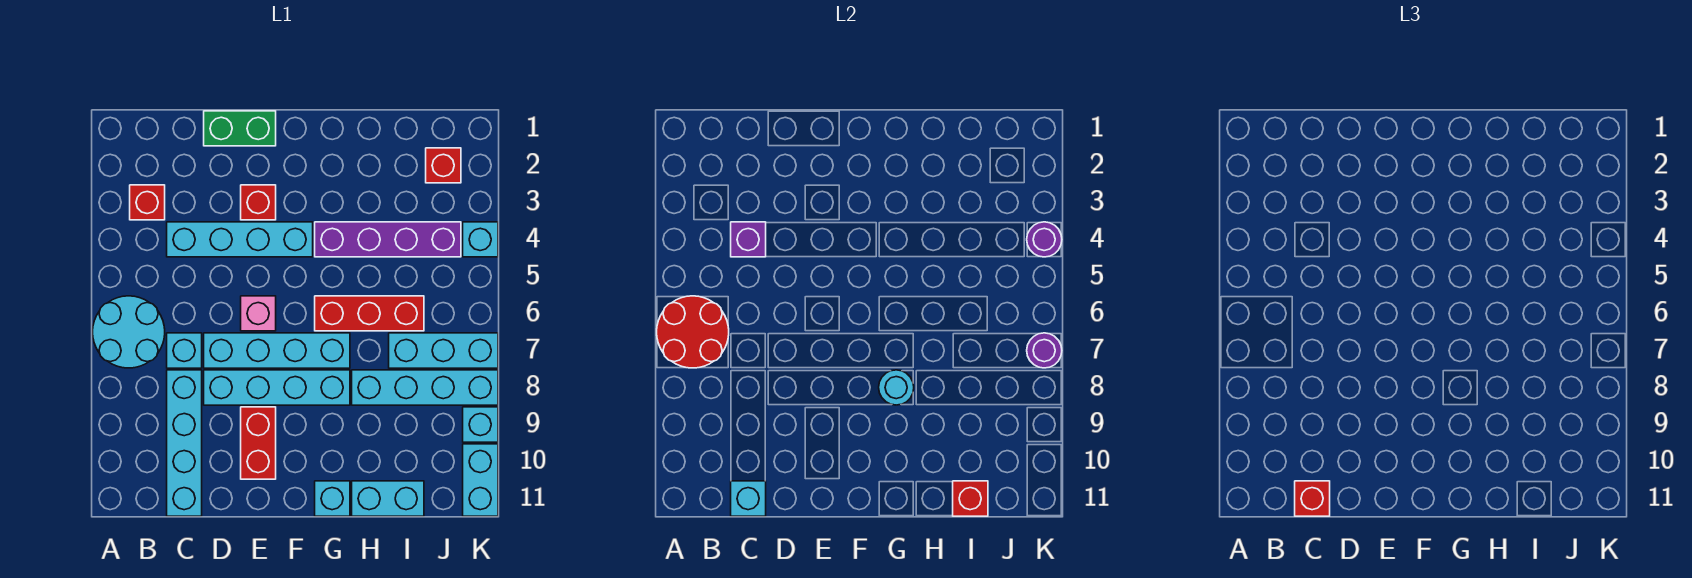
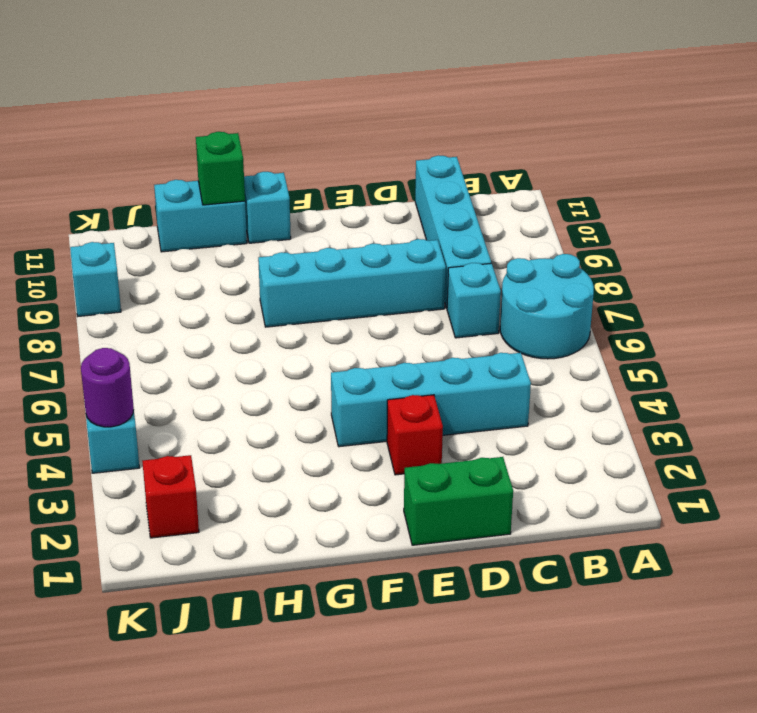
green 1x1 brick [196,132,245,205] -> none
none -> red 1x1 brick [130,185,165,220]
none -> cyan 1x4 brick [204,333,350,368]
none -> pink 1x1 brick [241,296,276,331]

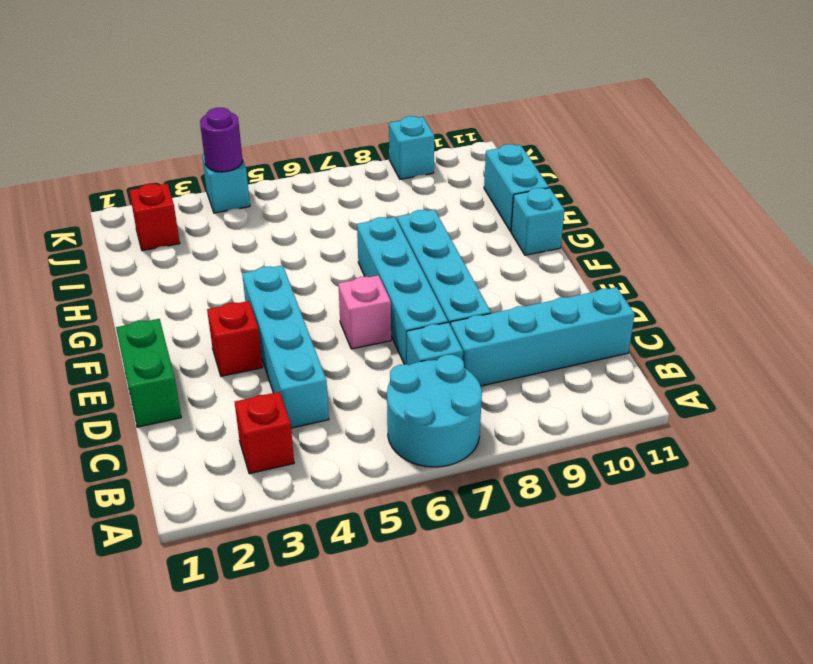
none -> red 1x2 brick [241,407,276,479]
none -> purple 1x4 brick [315,222,461,257]
none -> red 1x3 brick [315,296,424,331]

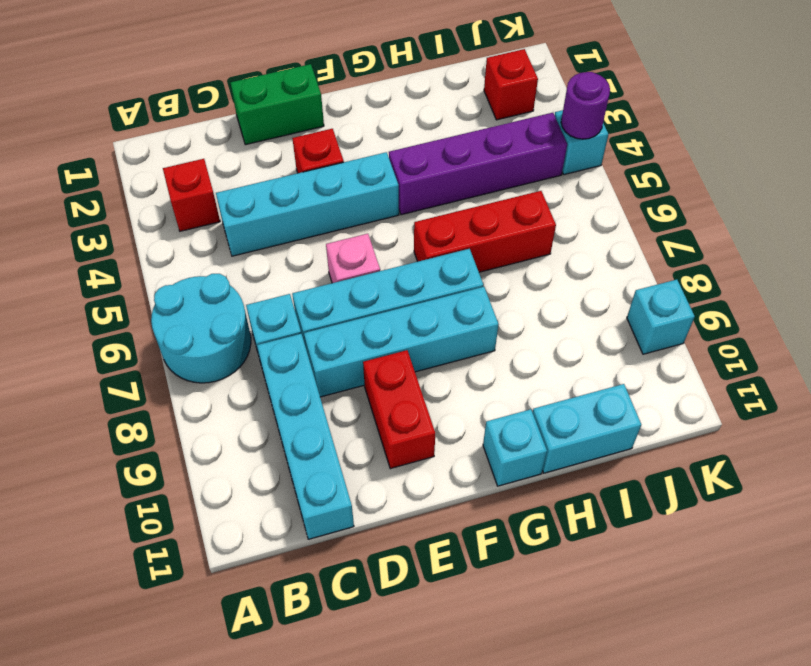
none -> cyan 1x4 brick [352,370,498,405]
none -> cyan 1x3 brick [389,333,498,368]
none -> cyan 1x2 brick [463,444,498,516]

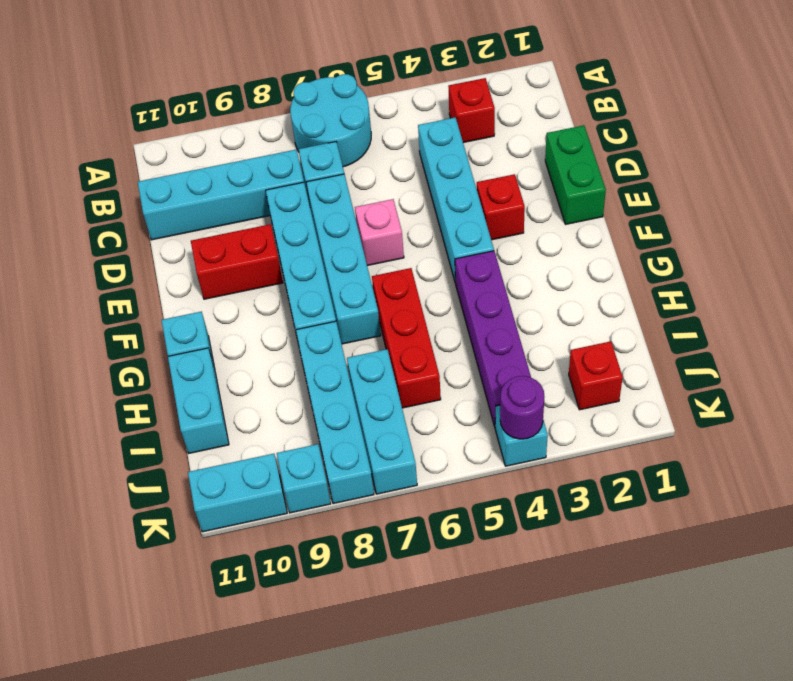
none -> red 2x2 round brick [657,296,729,368]
none -> purple 1x1 brick [731,222,766,257]
none -> cyan 1x1 brick [731,481,766,516]

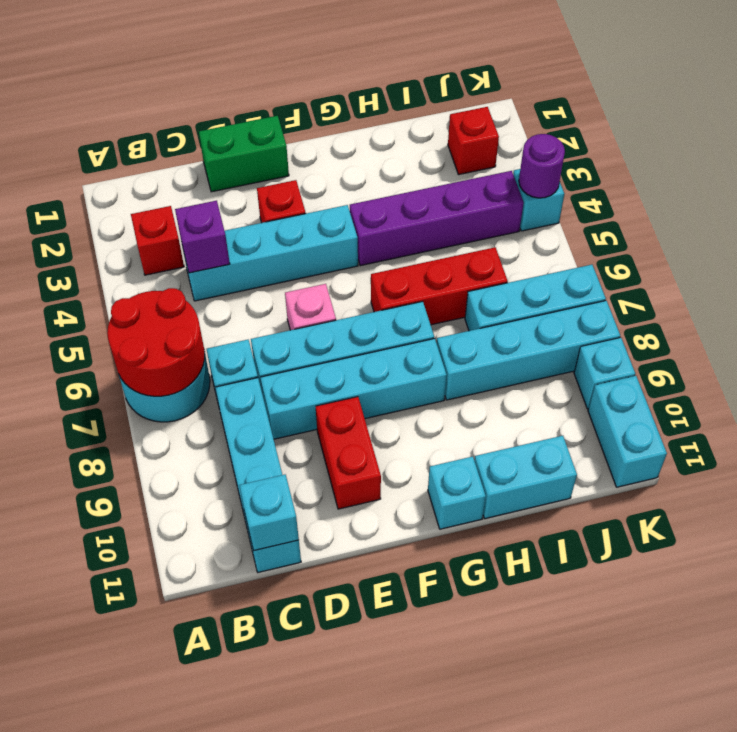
none -> cyan 1x1 round brick [879,370,914,405]
none -> red 1x1 brick [953,481,988,516]
none -> purple 1x1 round brick [1027,333,1062,368]

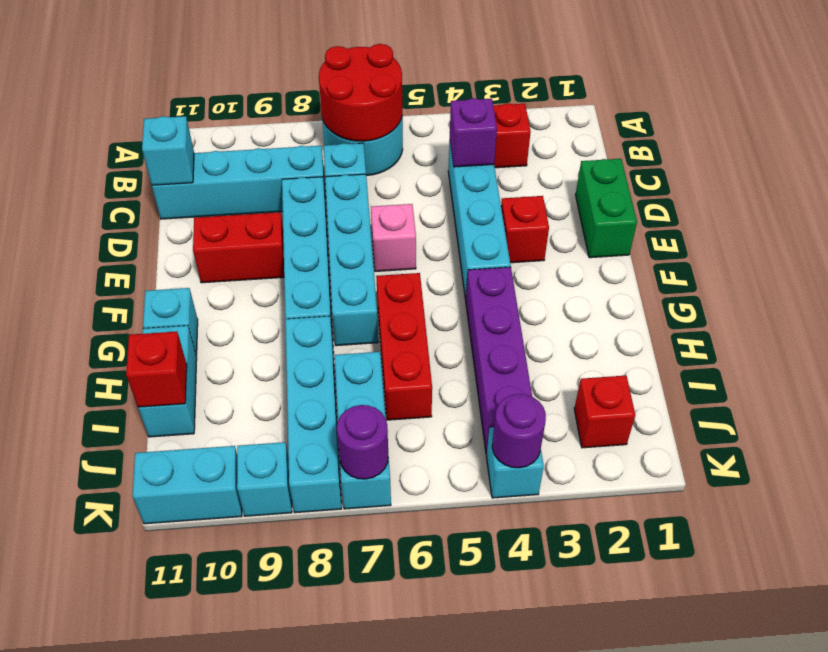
none -> cyan 1x1 round brick [879,370,914,405]
none -> red 1x1 brick [1295,481,1330,516]

